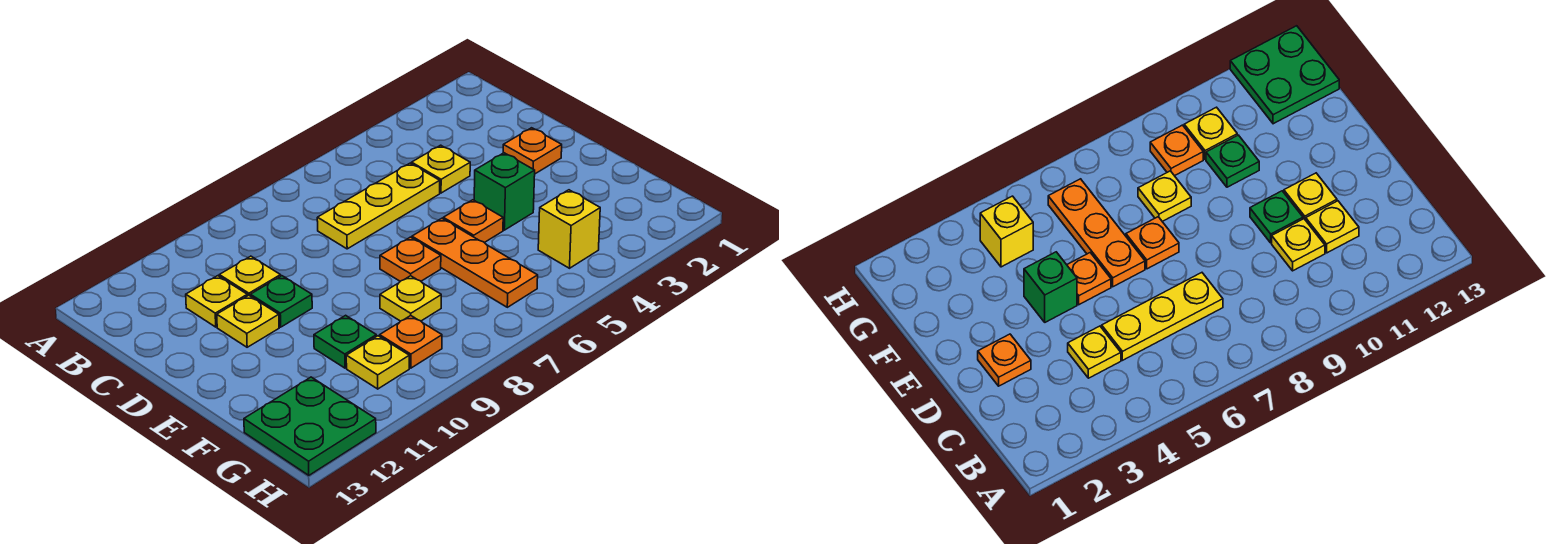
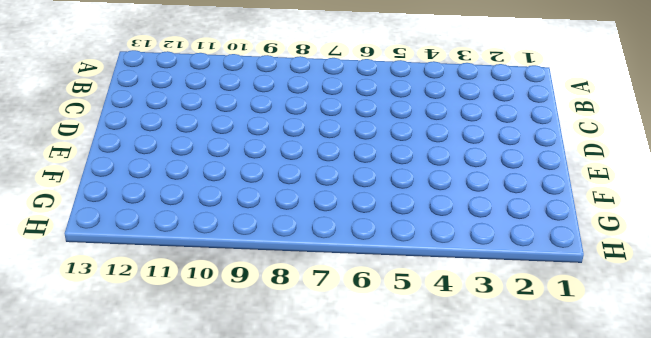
none -> yellow 1x1 plate [412,145,470,193]
none -> yellow 1x3 plate [317,163,440,249]
none -> yellow 1x1 plate [219,256,281,296]

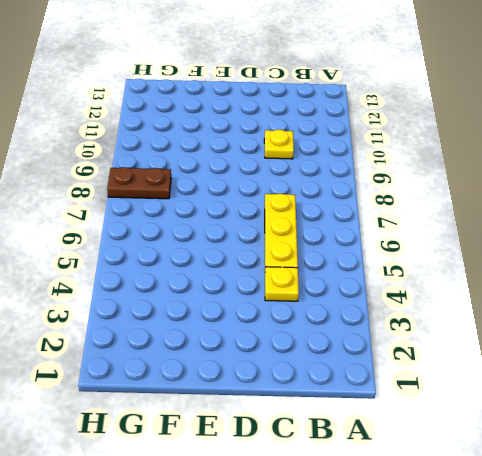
brown 1x2 plate [107,167,171,199] -> none
none -> yellow 1x1 plate [186,276,247,327]
none -> orange 1x1 plate [503,128,562,174]
none -> green 1x1 plate [250,276,312,327]

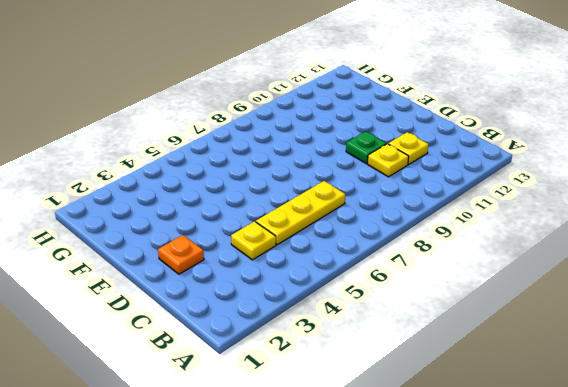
none -> yellow 1x1 plate [217,295,279,347]
none -> green 1x1 brick [474,153,535,230]
none -> orange 1x1 plate [443,200,503,243]

